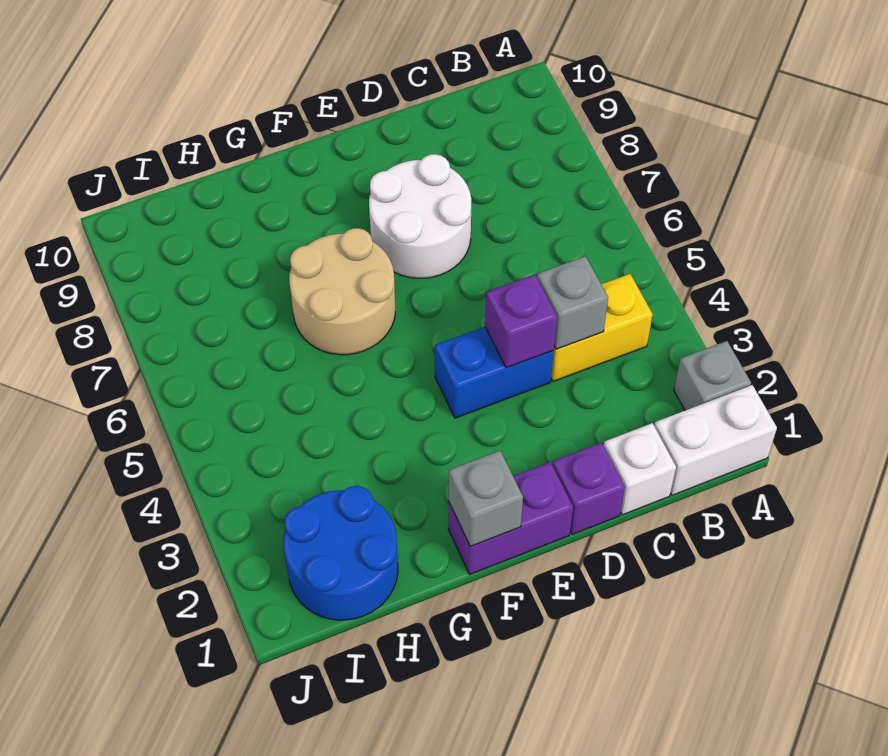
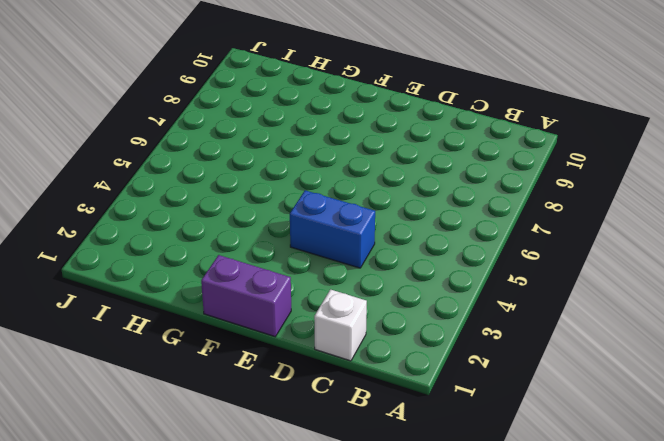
none -> white 1x2 brick [654,385,777,495]
none -> grey 1x1 brick [674,341,751,410]
none -> yellow 1x2 brick [551,274,653,381]

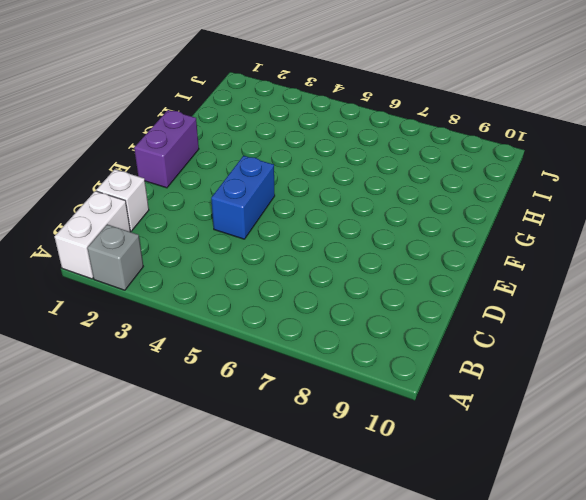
none -> yellow 1x2 brick [551,274,653,381]
none -> purple 1x1 brick [552,443,625,534]
none -> white 2x2 round brick [369,154,471,278]

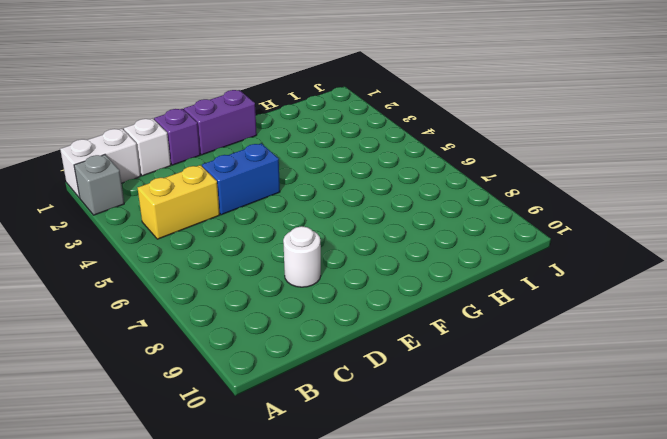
white 1x1 round brick [283,226,321,287] -> white 2x2 round brick [369,154,471,278]
none -> tan 2x2 round brick [289,228,395,355]
none -> blue 2x2 round brick [284,486,398,620]
none -> grey 1x1 brick [537,256,608,349]

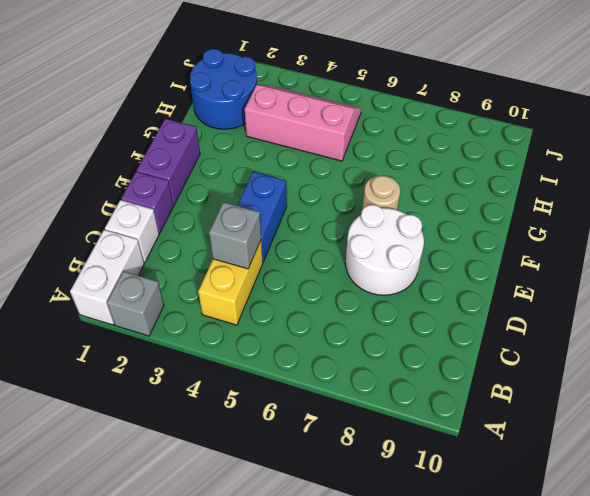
tan 1x1 round brick [362,176,400,210] -> tan 2x2 round brick [289,228,395,355]
pink 2x3 slope [245,85,361,161] -> none
none -> purple 1x1 brick [485,275,557,368]
none -> grey 1x1 brick [449,451,523,546]

